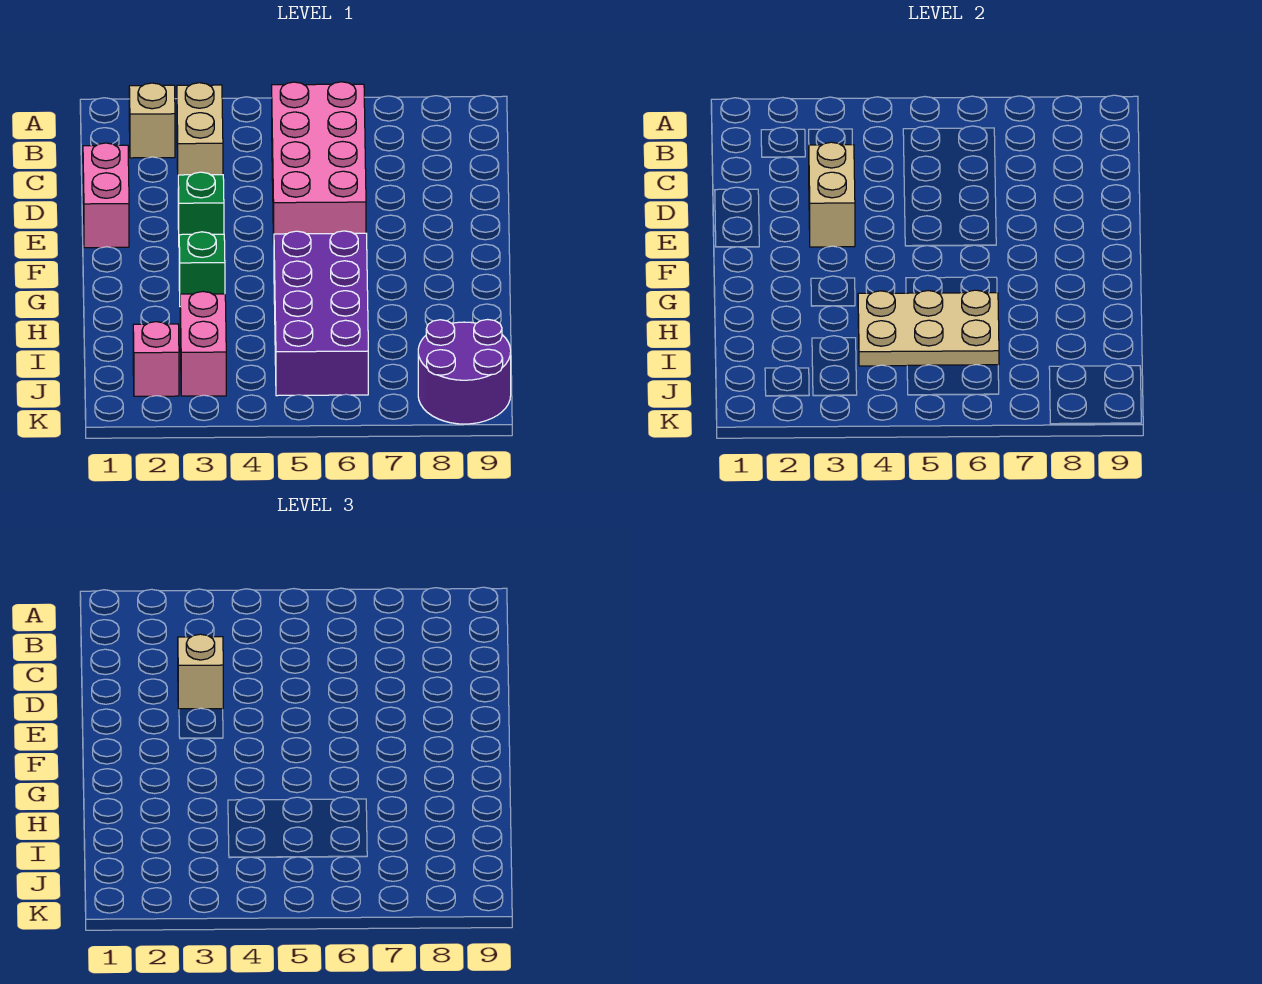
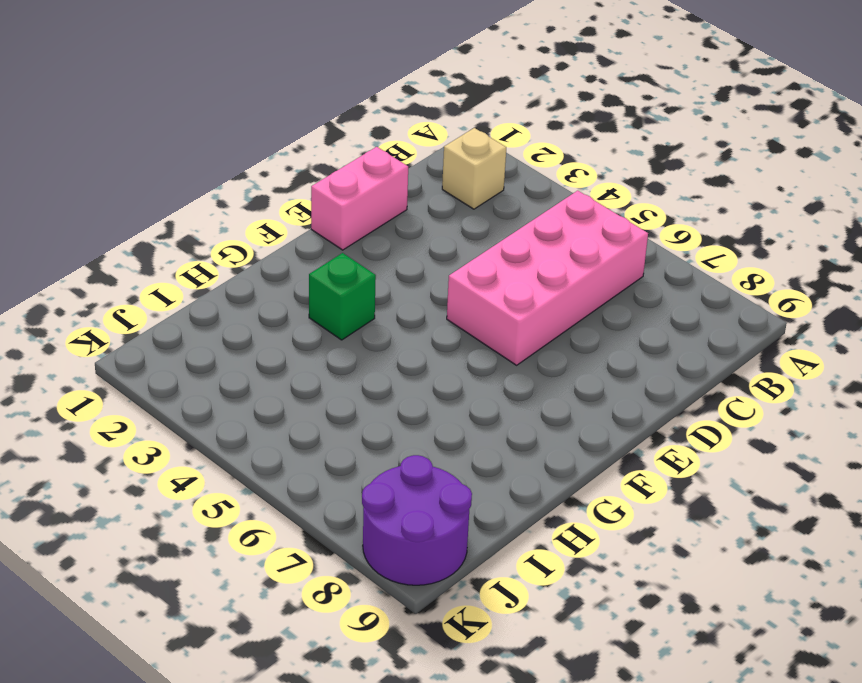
none -> tan 1x2 brick [177,83,223,175]
none -> green 1x1 brick [178,172,224,235]
none -> purple 2x4 brick [274,231,368,396]

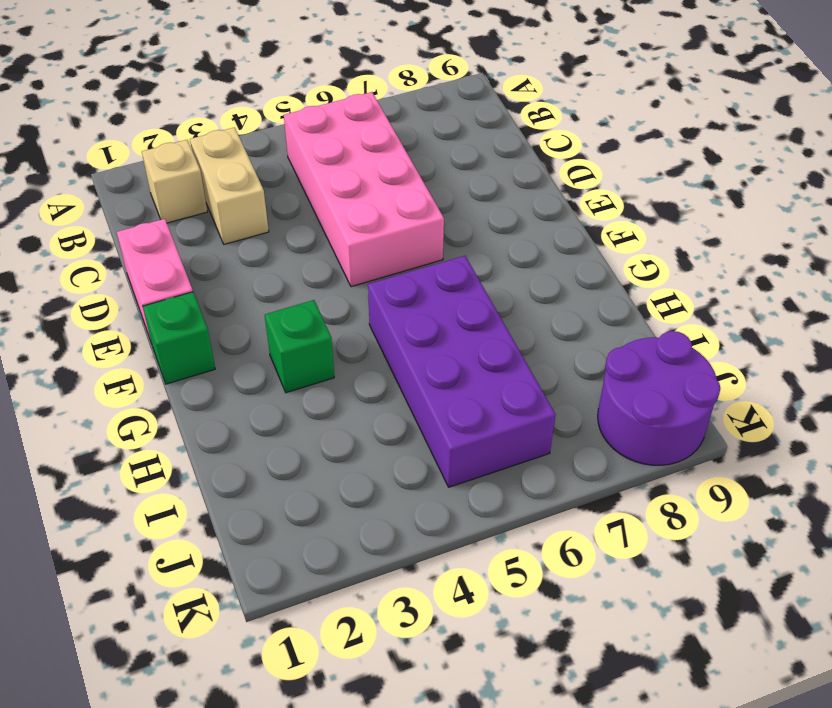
green 1x1 brick [143,292,215,384] -> green 1x1 brick moved to [178,172,224,235]
none -> pink 1x2 brick [180,292,226,396]
none -> pink 1x1 brick [133,322,179,396]
none -> tan 1x2 brick [809,142,855,247]

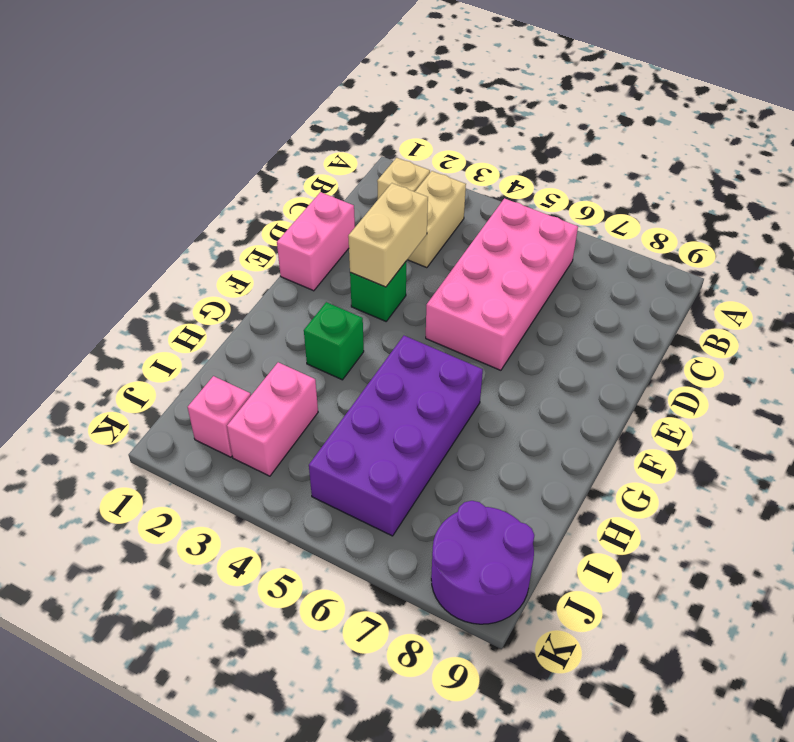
none -> tan 2x3 plate [858,290,999,366]
none -> tan 1x1 brick [178,634,223,709]

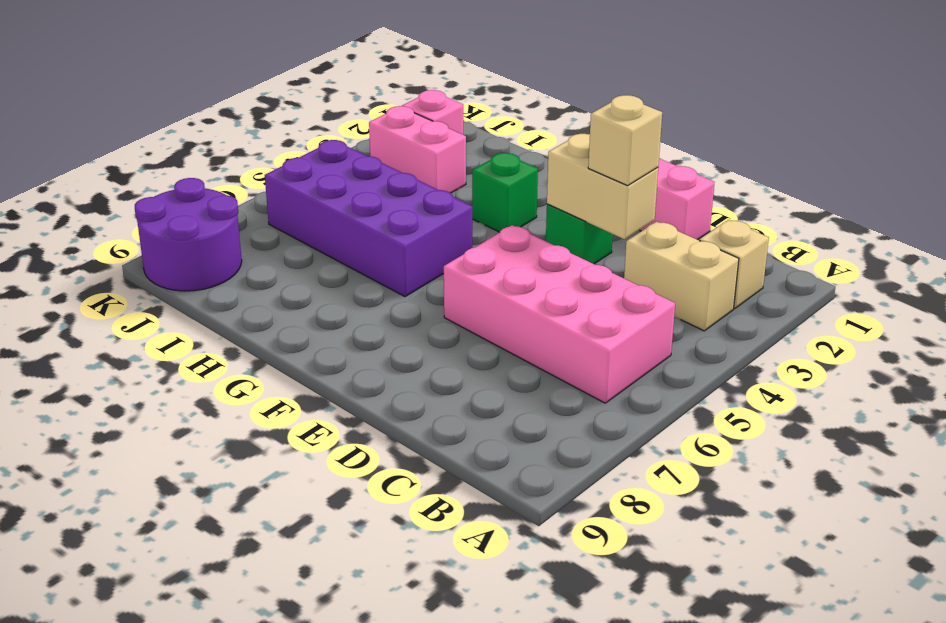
none -> tan 2x3 plate [858,290,999,366]

